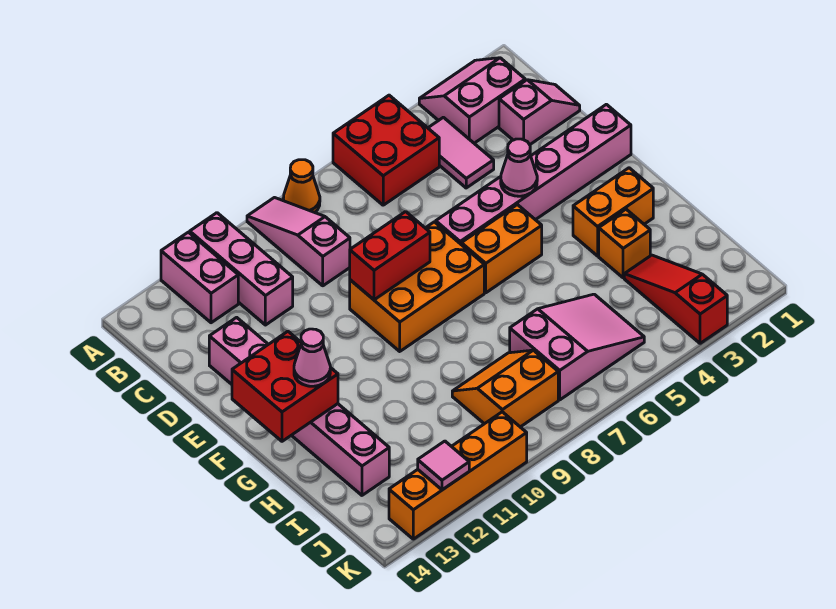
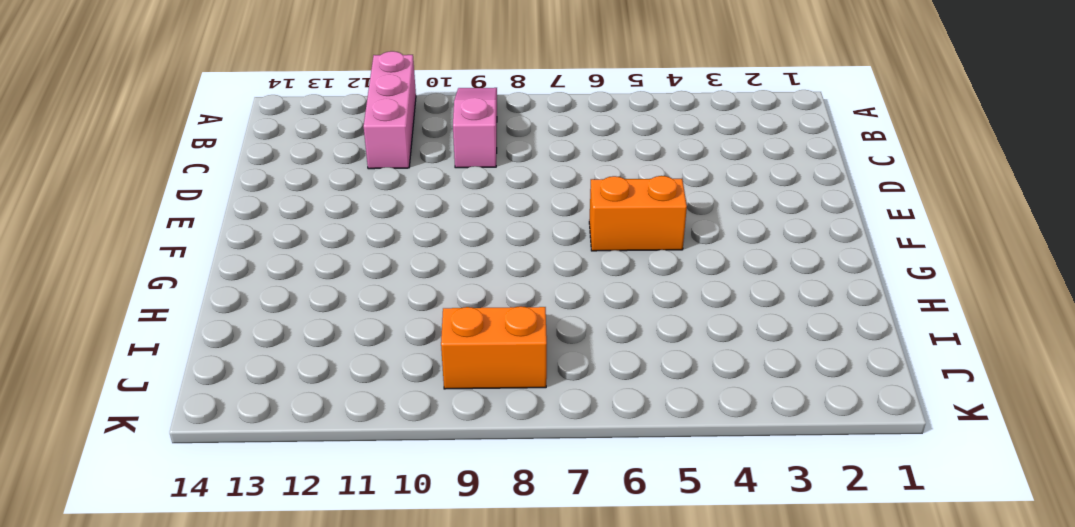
none -> pink 2x2 slope [419,58,525,143]
none -> red 2x2 brick [333,95,439,205]
none -> orange 1x1 cone [283,160,320,213]

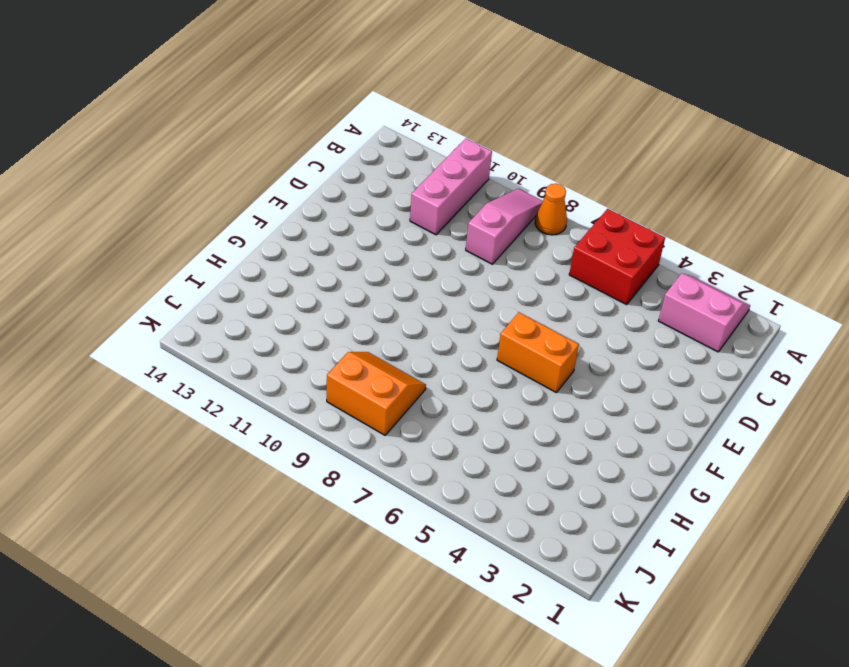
none -> pink 1x2 brick [161,232,238,323]
none -> pink 1x2 tile [428,117,494,188]
none -> pink 1x2 slope [499,80,580,145]

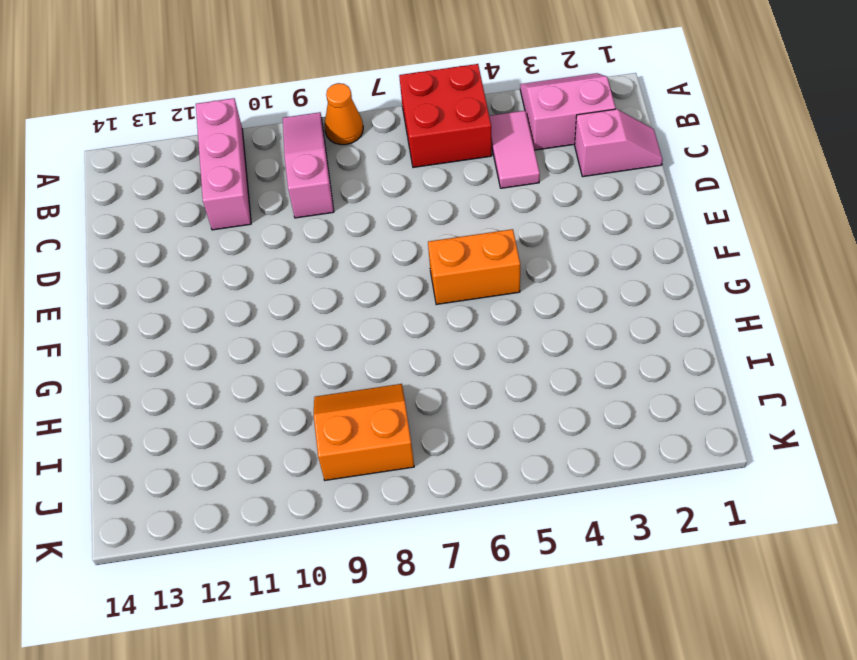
none -> pink 1x2 brick [161,232,238,323]
none -> pink 1x6 brick [209,317,389,495]
none -> pink 1x6 brick [436,104,631,244]

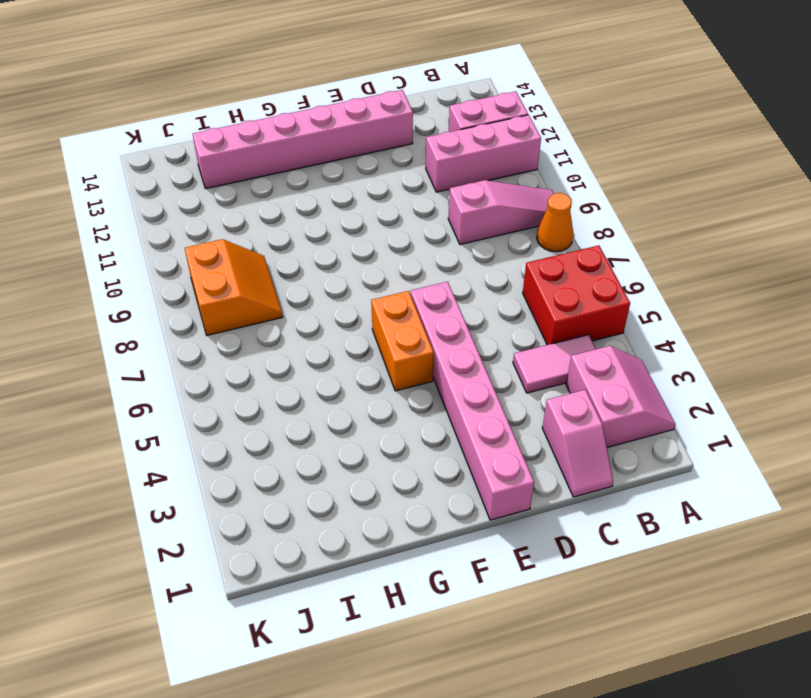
none -> orange 2x3 brick [350,222,484,351]
none -> orange 1x2 brick [573,168,653,256]
none -> orange 1x1 brick [599,209,650,278]

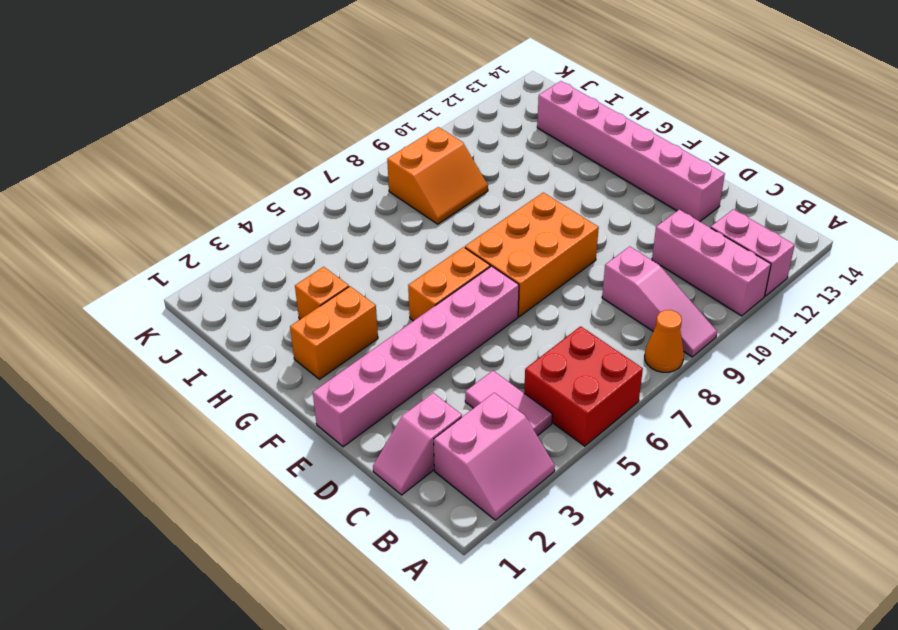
none -> red 1x3 slope [624,255,727,343]
none -> pink 2x3 slope [510,294,644,400]
none -> orange 1x4 brick [389,412,527,539]

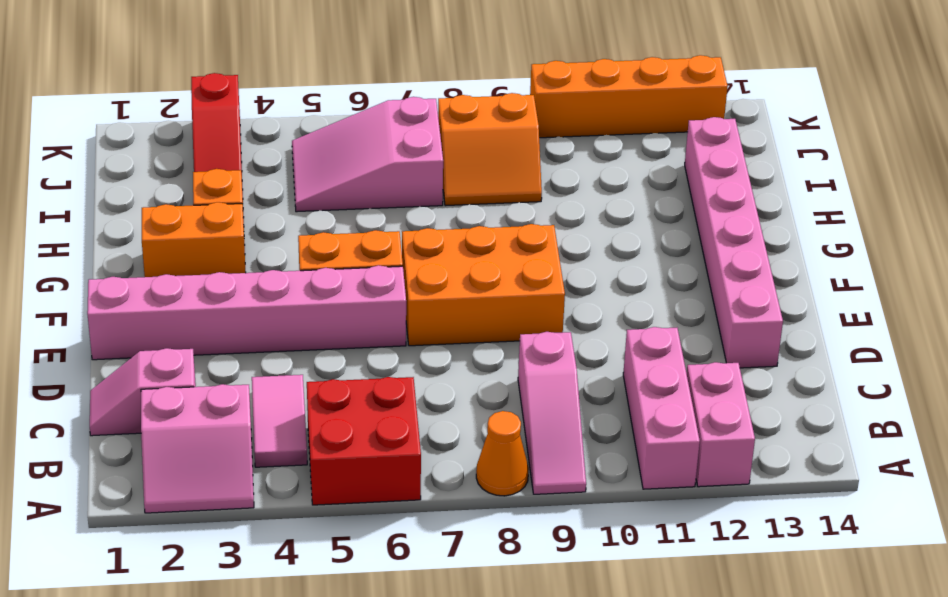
none -> pink 1x1 cone [501,139,537,196]
none -> red 1x2 brick [350,212,430,300]
none -> red 2x2 brick [232,331,338,441]

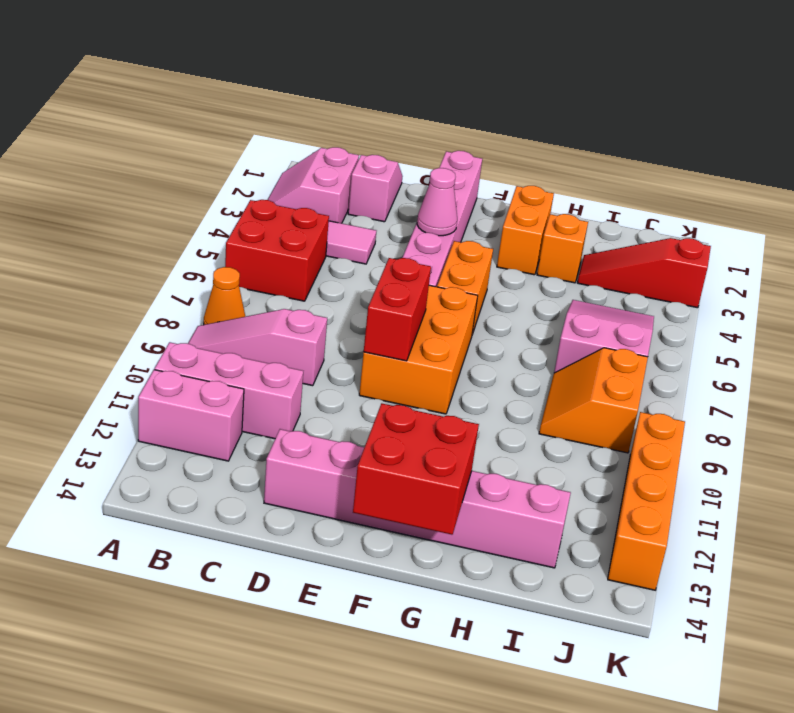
none -> pink 1x1 tile [418,441,469,490]
none -> pink 1x1 cone [294,329,330,386]

